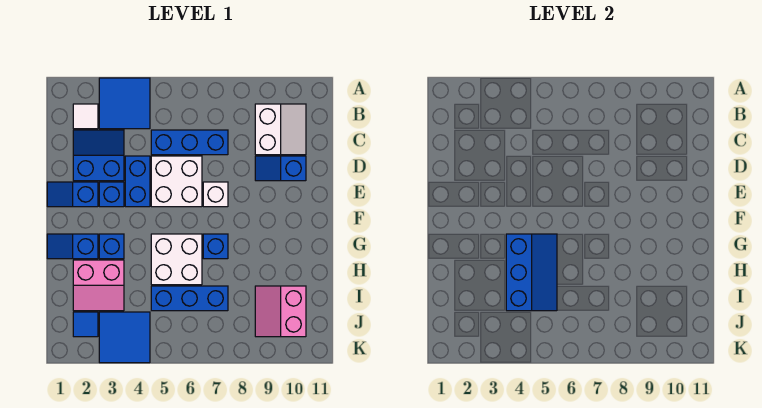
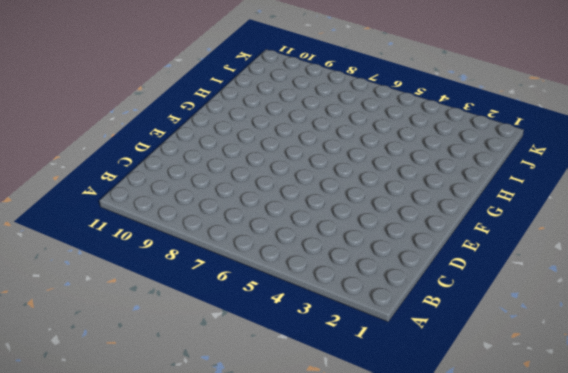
none -> blue 2x2 tile [99,78,150,129]
none -> white 1x1 tile [73,104,98,129]
none -> white 2x2 slope [255,104,306,155]

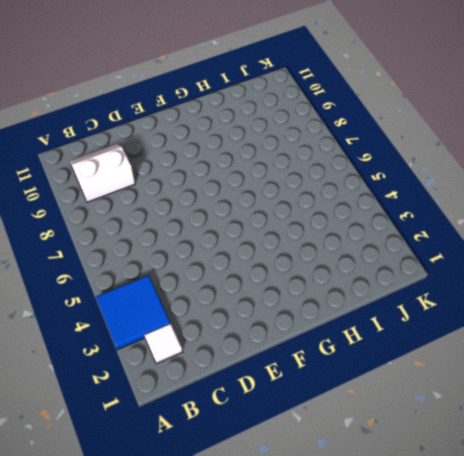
none -> blue 2x2 slope [73,130,124,181]
none -> blue 1x3 brick [151,130,228,155]
none -> blue 1x2 brick [125,156,150,207]

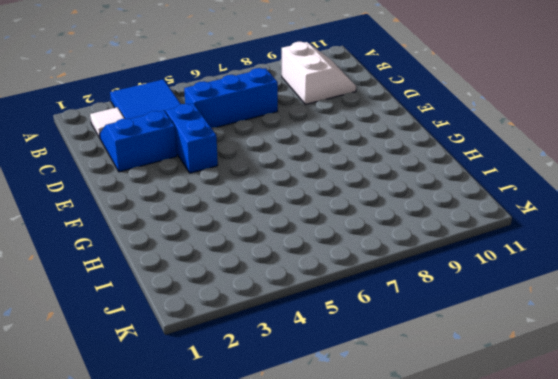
none -> white 2x2 brick [151,156,202,207]
none -> blue 1x2 slope [255,156,306,181]
none -> blue 1x2 slope [47,182,98,207]

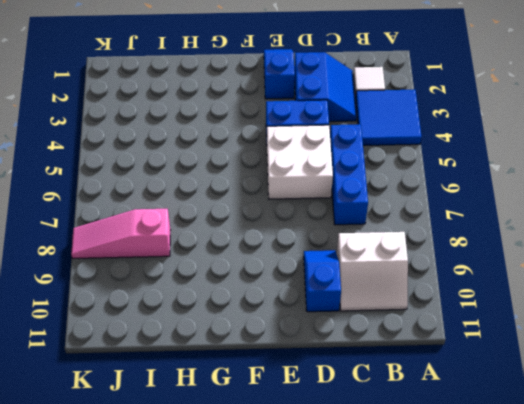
pink 1x3 slope [71,209,170,259] -> none
none -> blue 1x1 brick [99,182,124,207]
none -> white 1x1 brick [203,182,228,207]
none -> blue 1x2 slope [47,234,98,259]

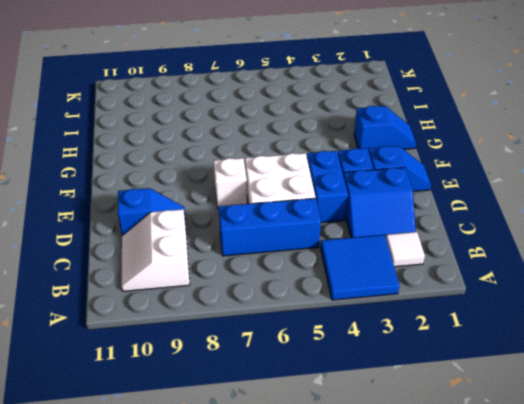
none -> blue 1x1 brick [99,234,124,259]
none -> white 2x2 brick [151,234,202,285]
none -> blue 1x1 brick [203,234,228,259]

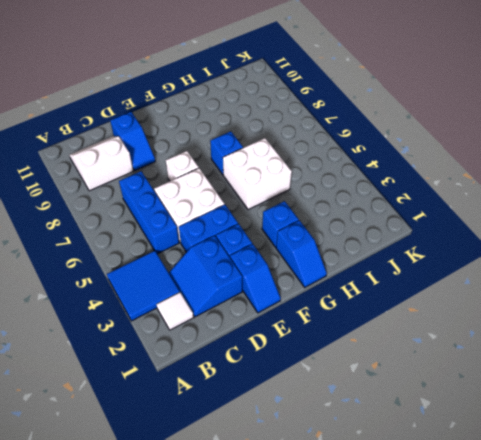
none -> pink 2x2 slope [73,260,124,311]
none -> blue 1x3 brick [151,286,228,311]
none -> pink 2x2 slope [255,286,306,337]

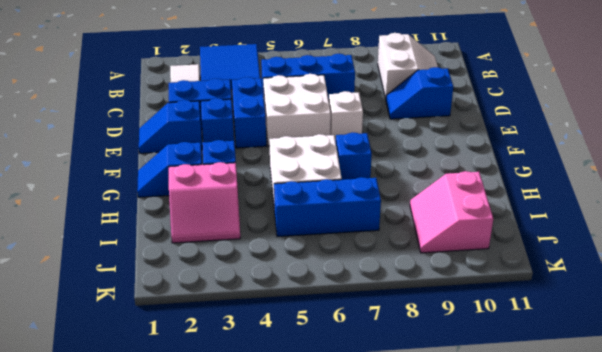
none -> blue 1x1 tile [73,312,98,337]
none -> blue 2x2 tile [99,312,150,363]
none -> blue 2x3 slope [506,234,557,311]

